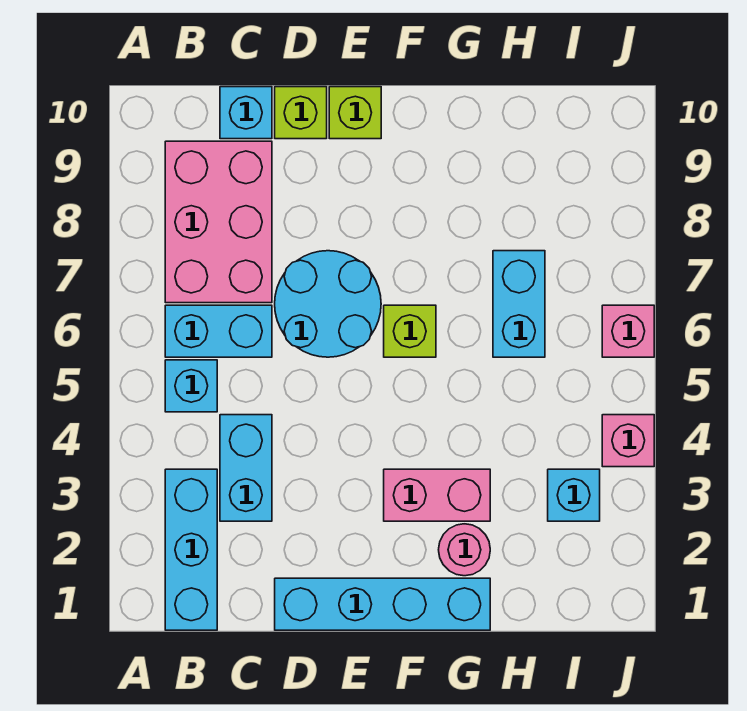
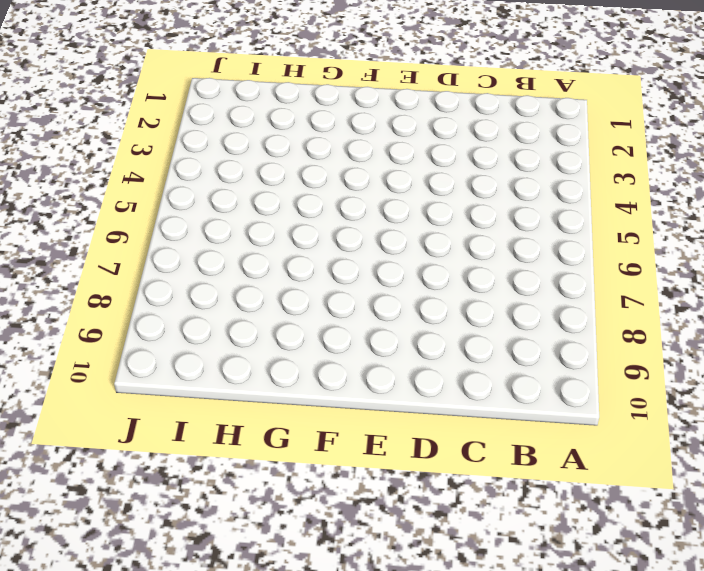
none -> cyan 1x3 brick [165,469,217,630]
none -> cyan 1x1 brick [165,360,217,412]
none -> cyan 1x2 brick [165,305,272,357]

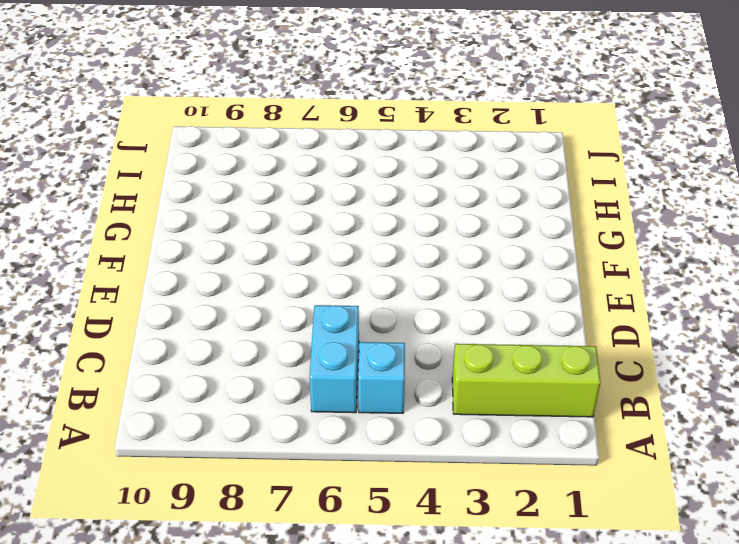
lime 1x3 brick [452,344,601,417] -> cyan 1x3 brick [165,469,217,630]
none -> pink 2x3 brick [165,141,272,303]
none -> cyan 1x2 brick [220,415,272,521]
none -> cyan 1x1 brick [220,87,272,139]

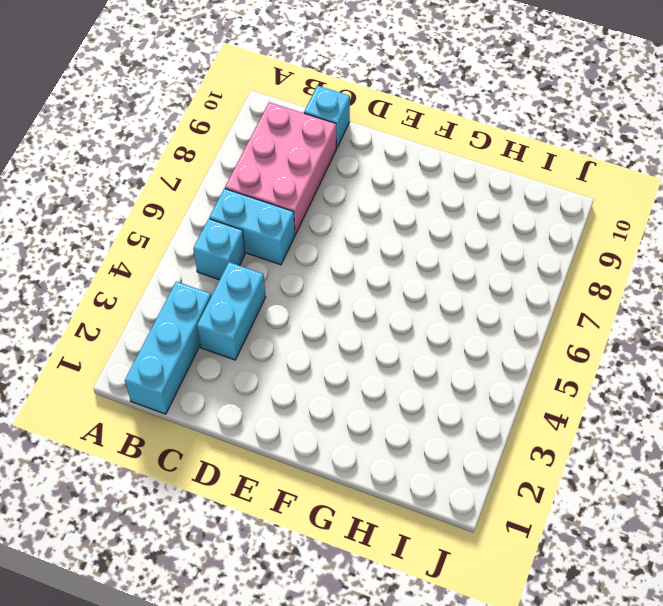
none -> cyan 1x4 brick [275,578,490,630]
none -> cyan 2x2 round brick [275,251,381,357]
none -> lime 1x1 brick [275,87,327,139]

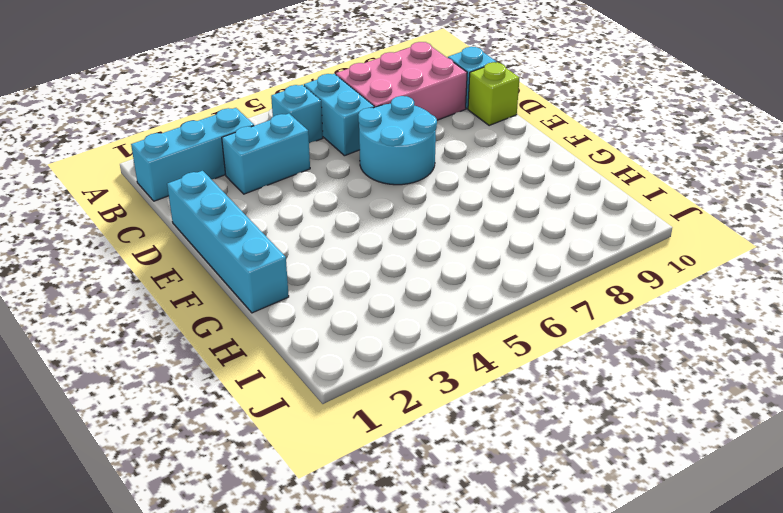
none -> lime 1x1 brick [329,87,381,139]
none -> pink 1x2 brick [384,469,490,521]
none -> lime 1x1 brick [384,305,436,357]

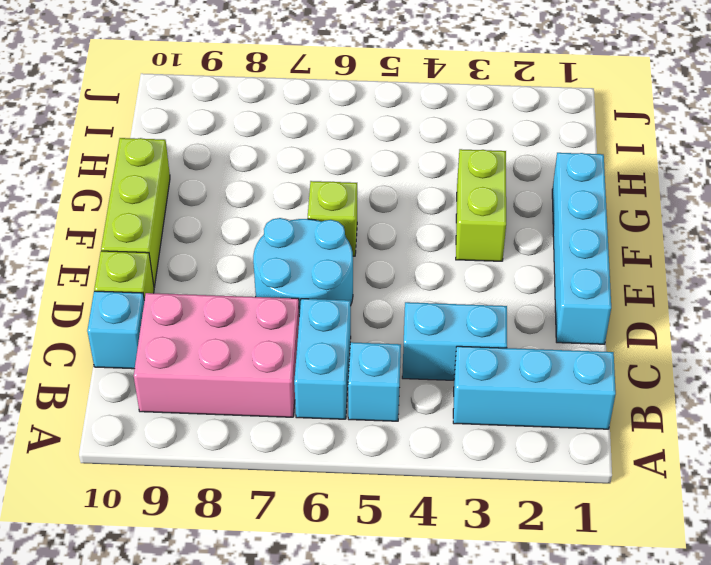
lime 1x3 brick [101,138,170,287] -> lime 1x1 brick [329,87,381,139]
lime 1x2 brick [456,149,506,261] -> pink 1x2 brick [384,469,490,521]
none -> pink 1x1 round brick [439,524,490,576]
none -> cyan 1x2 brick [493,251,545,357]
none -> cyan 1x1 brick [548,469,600,521]

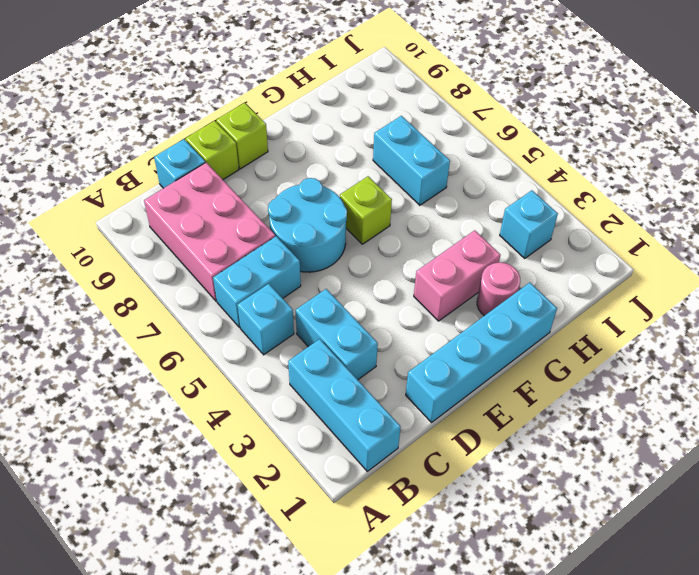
none -> pink 1x1 brick [602,415,654,467]
none -> pink 1x1 brick [602,305,654,357]

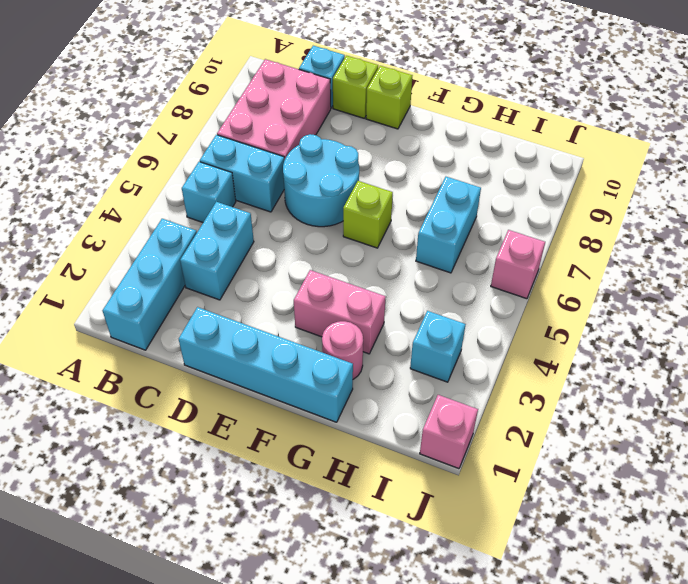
pink 1x1 brick [420,395,478,469] -> pink 1x1 brick moved to [602,415,654,467]

